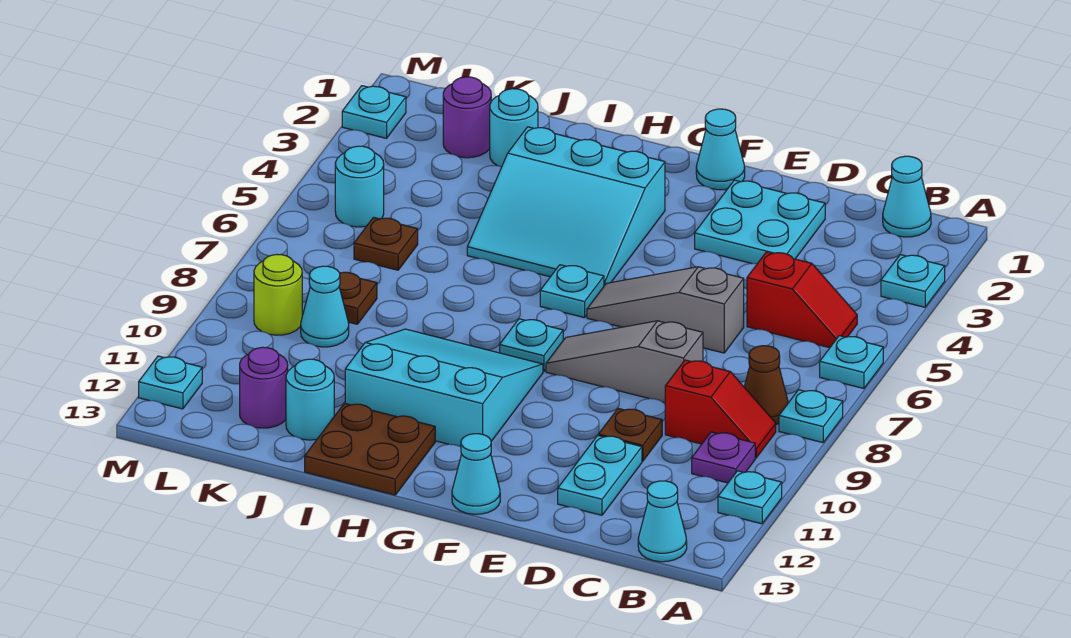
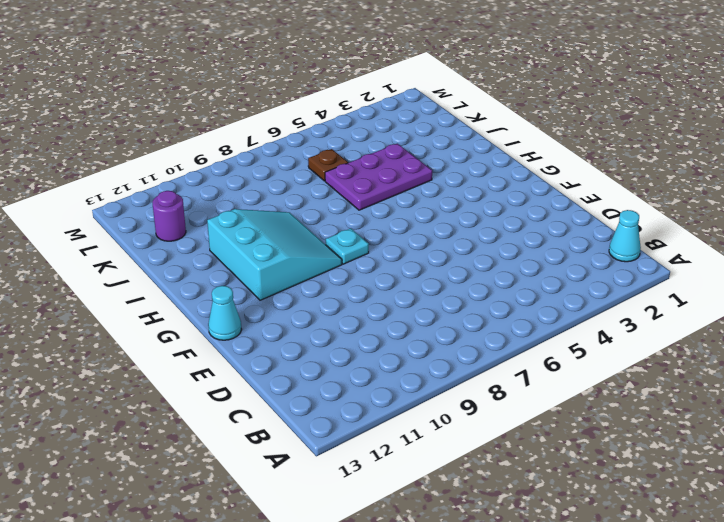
purple 2x3 plate [325,144,432,210] -> cyan 3x3 slope [467,127,665,286]
none -> cyan 1x1 plate [881,255,945,307]
none -> cyan 1x1 plate [820,336,883,389]
none -> cyan 1x1 plate [779,390,843,443]
none -> cyan 1x1 plate [718,471,782,524]

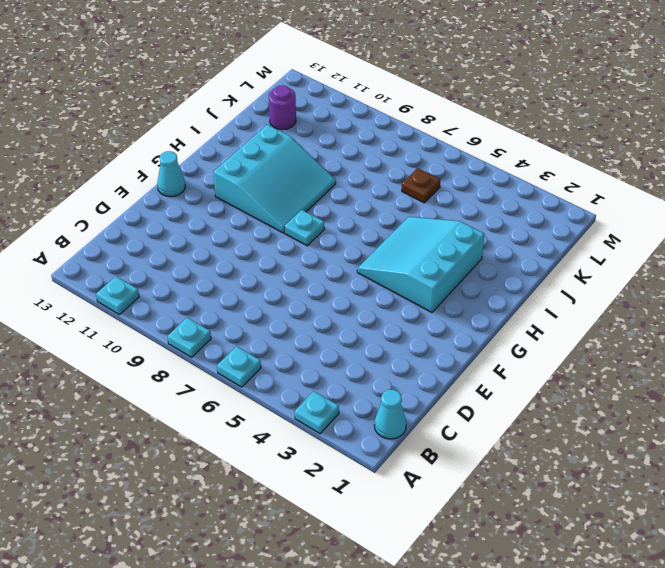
none -> red 1x2 slope [747,252,857,348]
none -> brown 1x1 cone [744,346,788,425]
none -> red 1x2 slope [665,360,776,458]
none -> purple 1x1 plate [692,432,755,483]

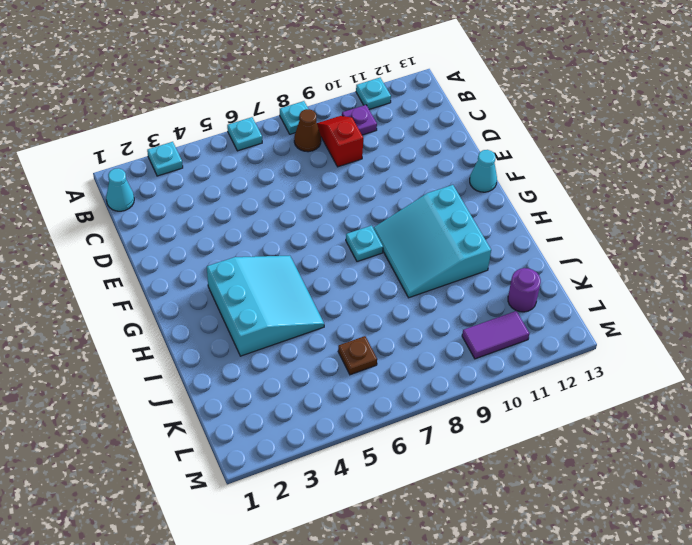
purple 1x2 tile [462,311,529,359] -> none
none -> red 1x2 slope [747,252,857,348]
none -> cyan 1x1 cone [638,481,687,562]
none -> cyan 2x2 plate [695,180,825,264]
none -> grey 1x3 slope [587,267,744,353]

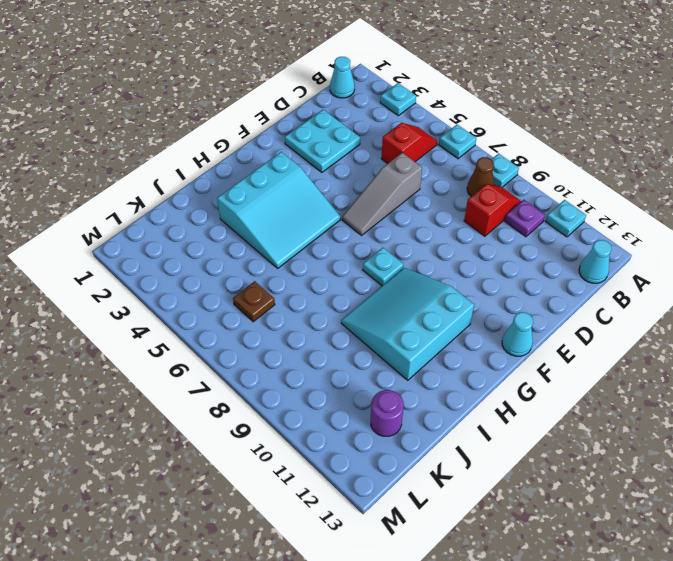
none -> grey 1x3 slope [546,321,703,402]
none -> brown 1x1 plate [599,408,662,461]
none -> cyan 1x2 plate [558,436,642,515]
none -> cyan 1x1 cone [696,109,745,190]

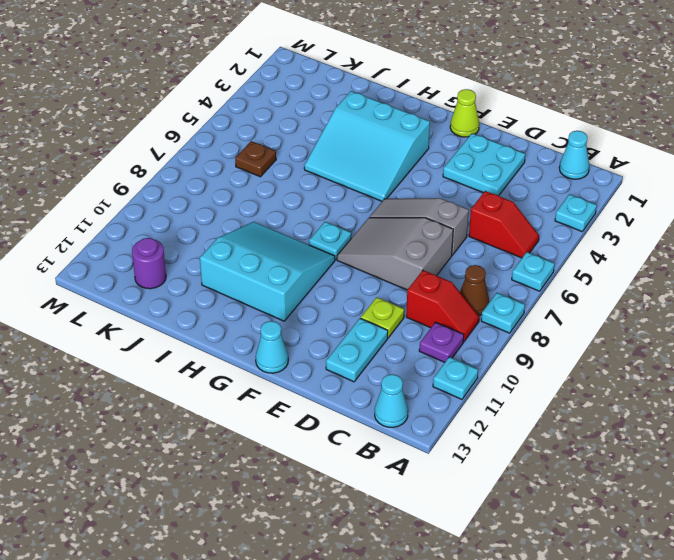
grey 2x3 slope [337,218,453,290] -> grey 1x3 slope [546,321,703,402]
lime 1x1 plate [361,297,404,338] -> brown 1x1 plate [599,408,662,461]
lime 1x1 cone [450,89,479,137] -> cyan 1x1 cone [696,109,745,190]
none -> cyan 1x1 plate [540,265,604,318]
none -> brown 2x2 plate [305,403,435,495]
none -> cyan 1x1 round brick [490,89,538,167]
none -> cyan 1x1 round brick [286,359,334,440]

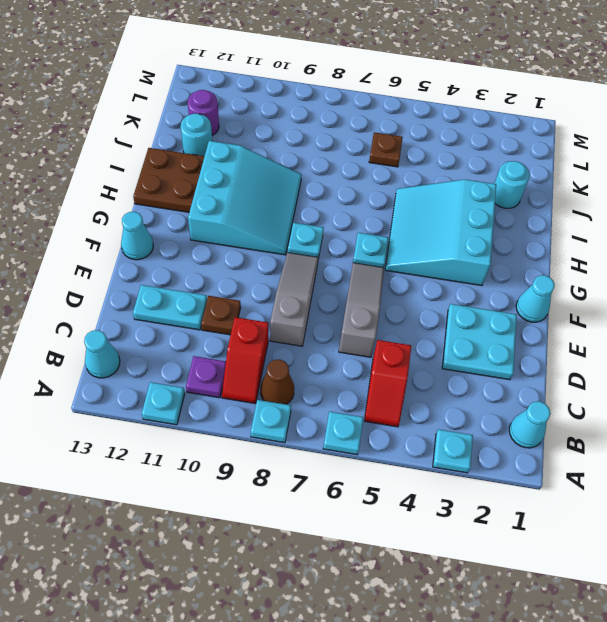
none -> purple 1x1 round brick [443,77,491,158]
none -> brown 1x1 plate [339,272,377,324]
none -> cyan 1x1 cone [301,266,349,347]
none -> cyan 1x1 round brick [335,146,384,227]

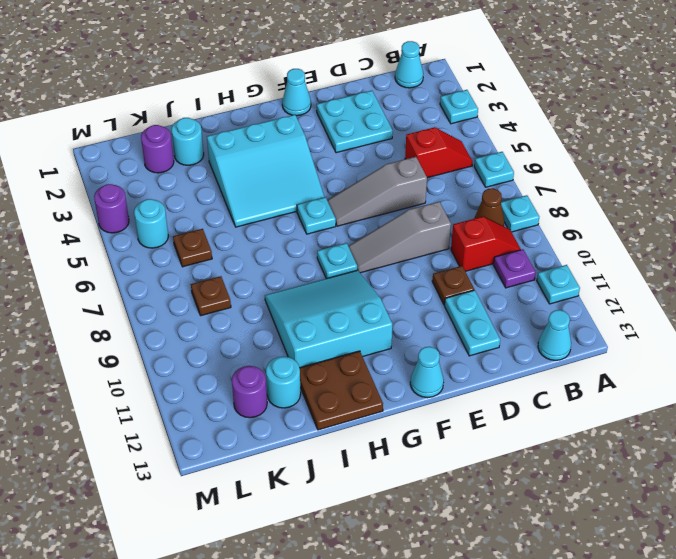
purple 1x1 round brick [94,184,129,233] -> none
none -> cyan 1x1 cone [301,266,349,347]
none -> lime 1x1 round brick [254,254,302,335]
none -> cyan 1x1 plate [342,86,406,138]
none -> cyan 1x1 plate [139,356,202,409]

